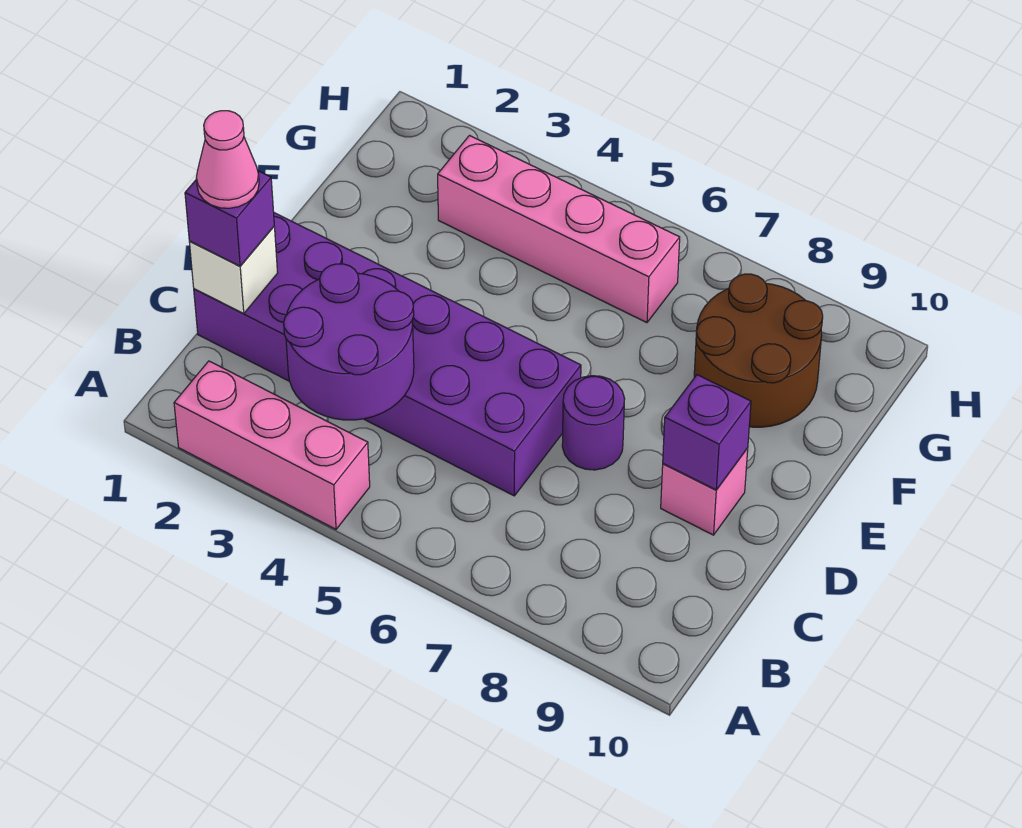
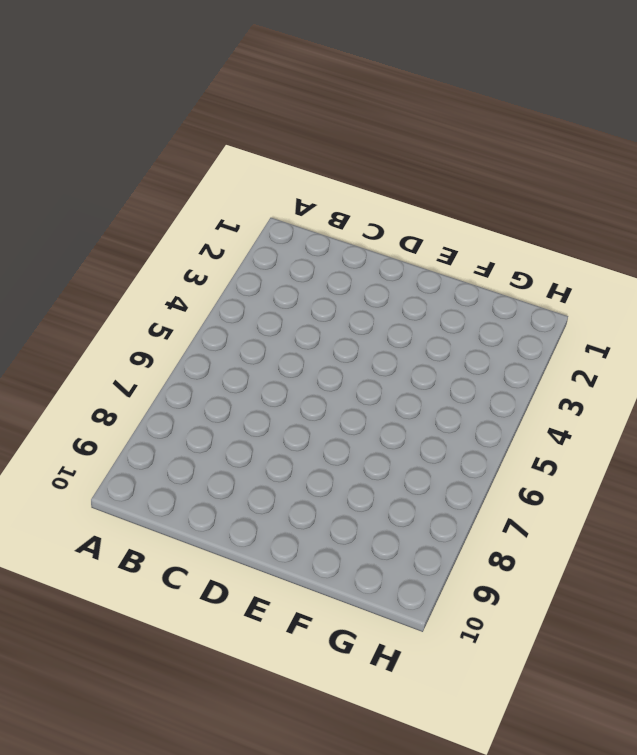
none -> pink 1x3 brick [174,361,370,529]
none -> purple 2x6 brick [194,213,581,496]

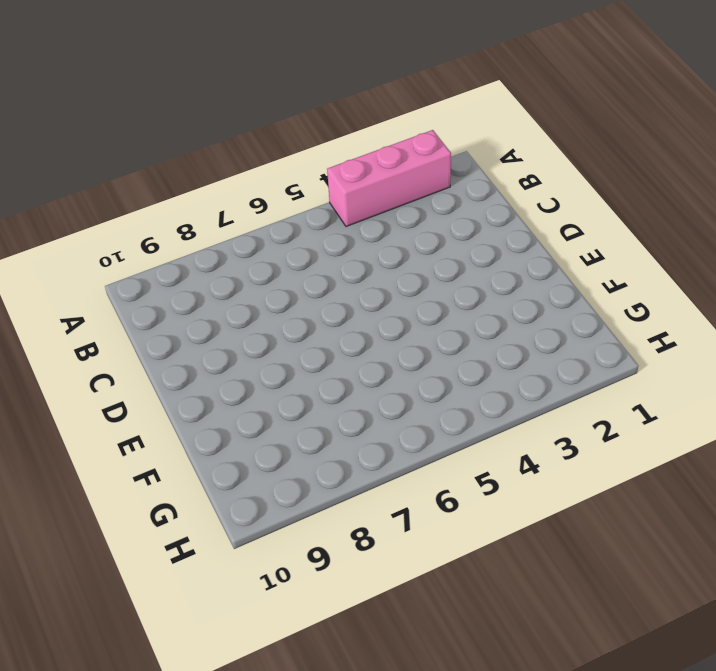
none -> purple 2x6 brick [194,213,581,496]
none -> purple 1x1 round brick [562,376,625,470]

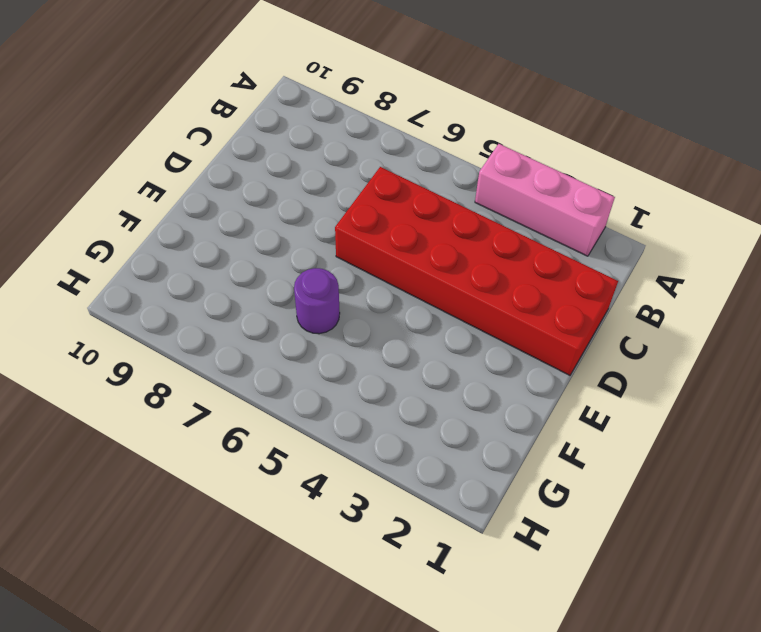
red 2x6 brick [335,167,618,375] -> purple 2x6 brick [194,213,581,496]
purple 1x1 round brick [294,268,340,334] -> purple 1x1 round brick moved to [562,376,625,470]
none -> pink 1x1 brick [661,448,748,535]
none -> brown 2x2 round brick [694,274,823,427]

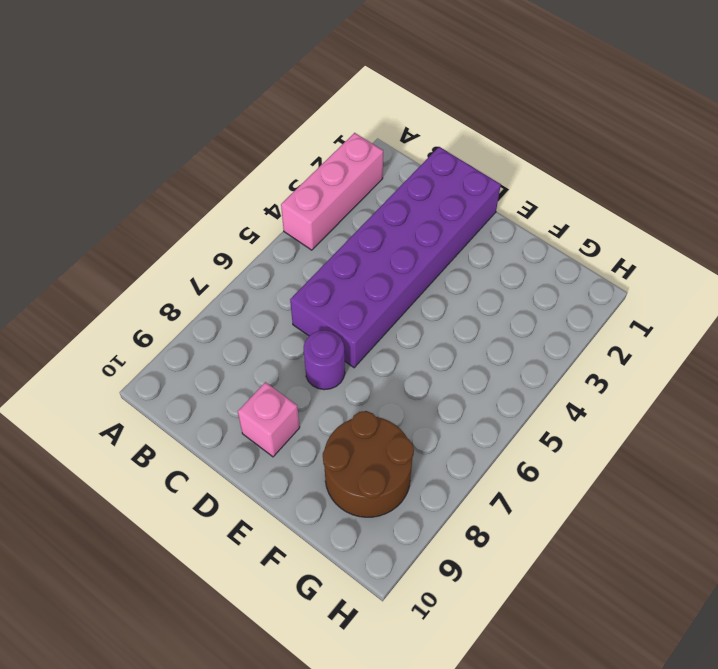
none -> pink 1x4 brick [438,136,680,323]
none -> purple 2x2 round brick [284,264,414,420]

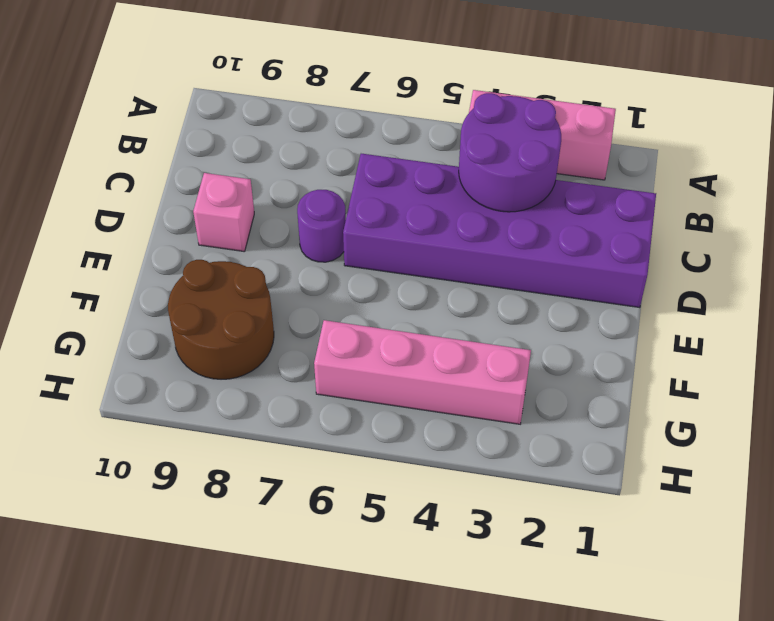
none -> white 1x1 brick [189,227,278,313]
none -> purple 1x1 brick [663,375,751,490]

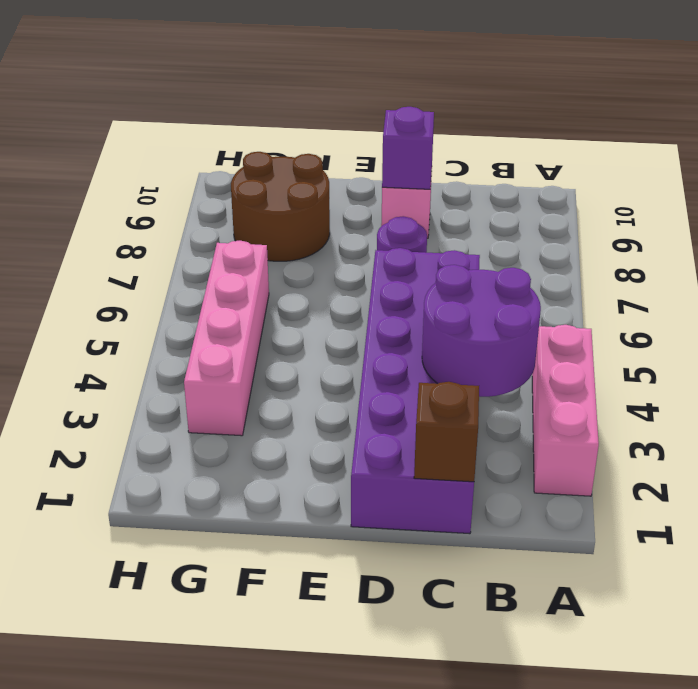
brown 1x1 brick [414,382,479,482] -> white 1x1 brick [189,227,278,313]
none -> purple 1x1 brick [185,171,274,266]
none -> pink 1x1 cone [196,111,259,208]

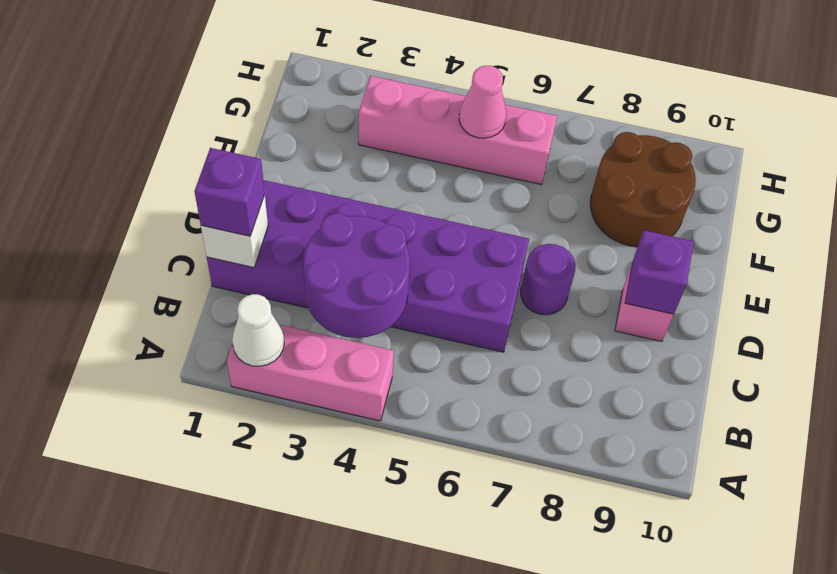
white 1x1 cone [232,294,284,366] -> none
pink 1x1 cone [459,66,506,138] -> pink 1x1 cone moved to [196,111,259,208]

